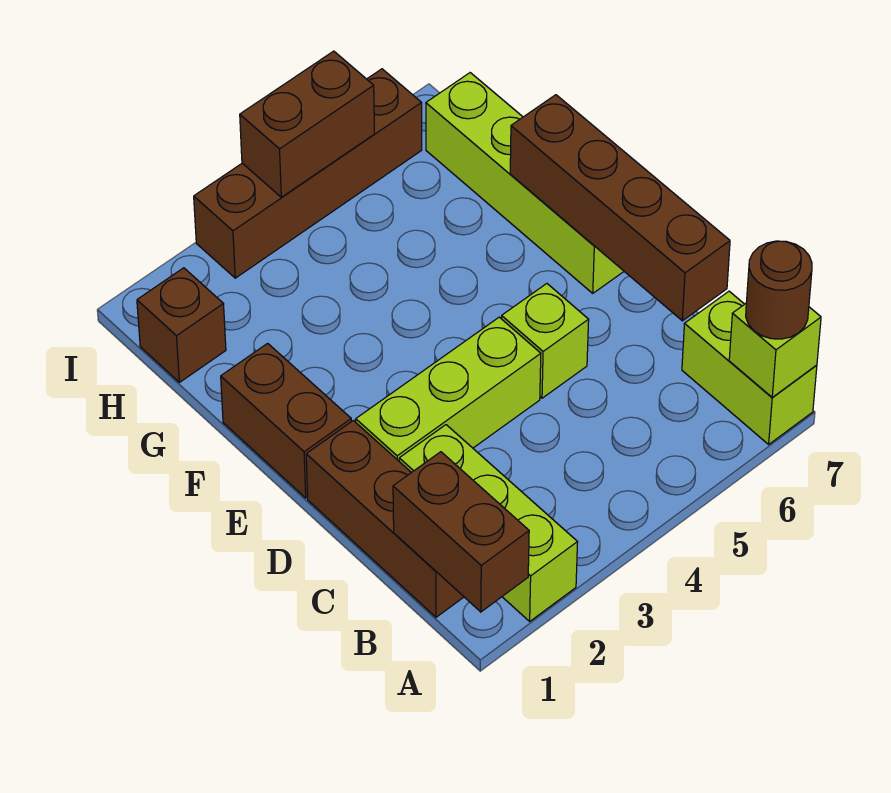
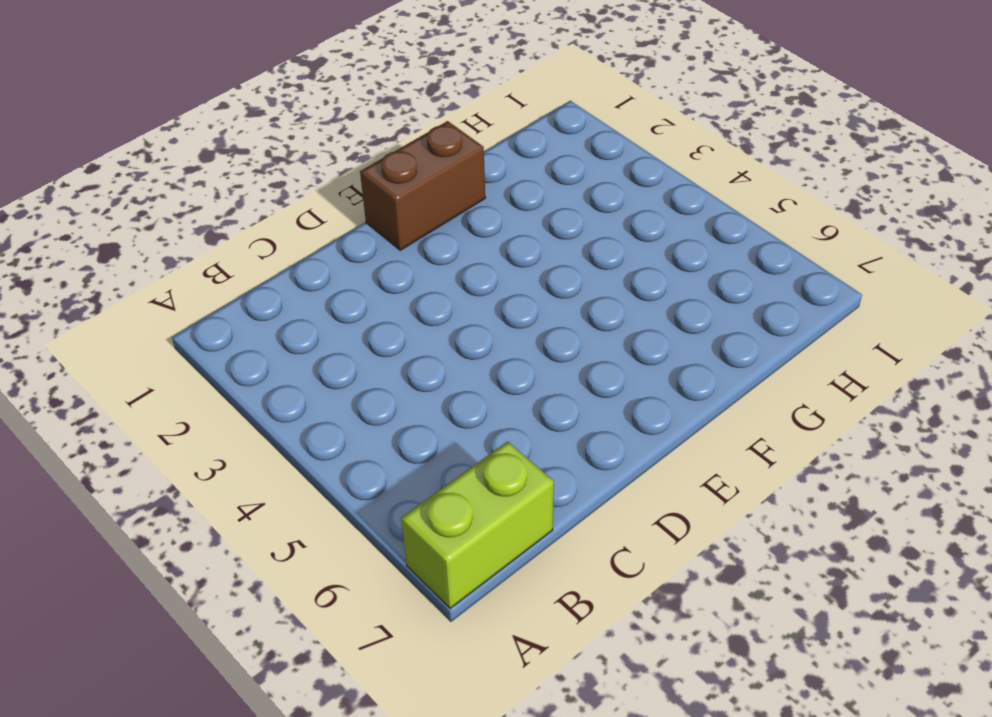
none -> lime 1x3 brick [399,425,578,621]
none -> brown 1x3 brick [306,421,464,617]
none -> lime 1x3 brick [356,317,541,461]

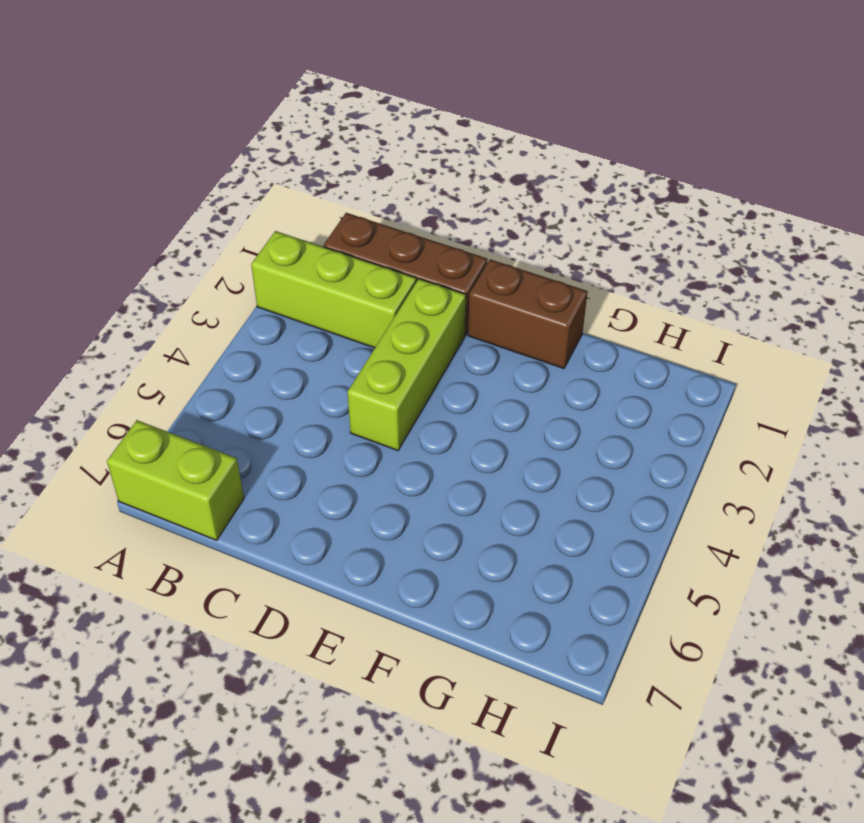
none -> lime 1x1 brick [502,284,589,398]
none -> lime 1x4 brick [426,73,624,293]
none -> brown 1x1 brick [137,268,226,382]

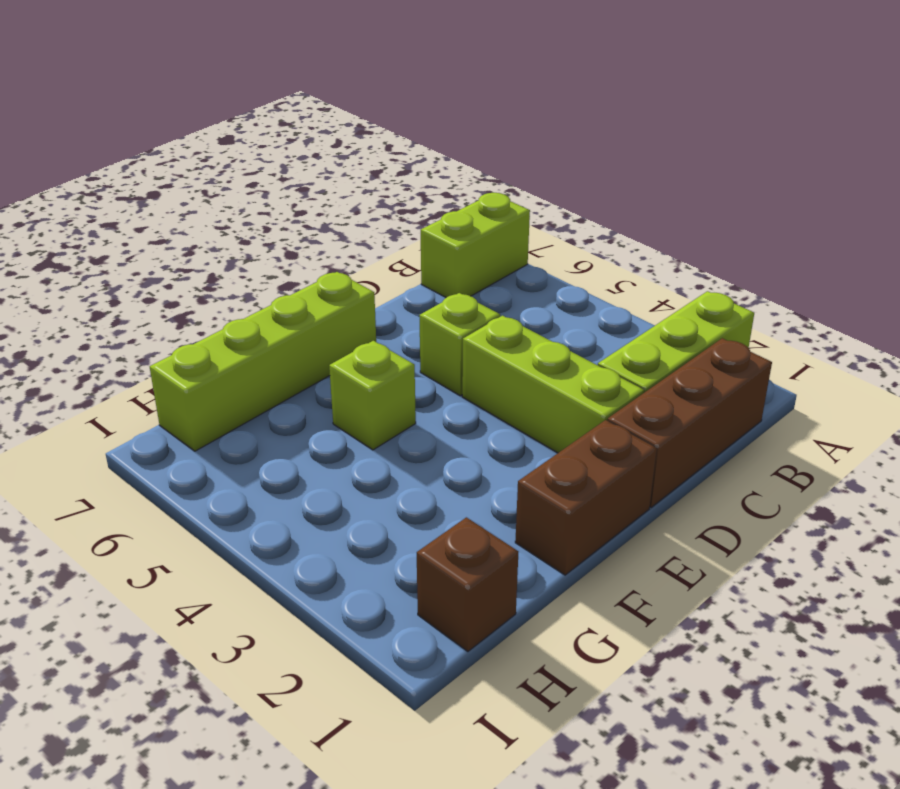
lime 1x1 brick [329,341,416,450] -> lime 1x1 brick moved to [729,304,821,398]
none -> brown 1x4 brick [194,69,422,278]
none -> brown 1x2 brick [393,452,529,612]
none -> brown 1x4 brick [510,95,730,321]

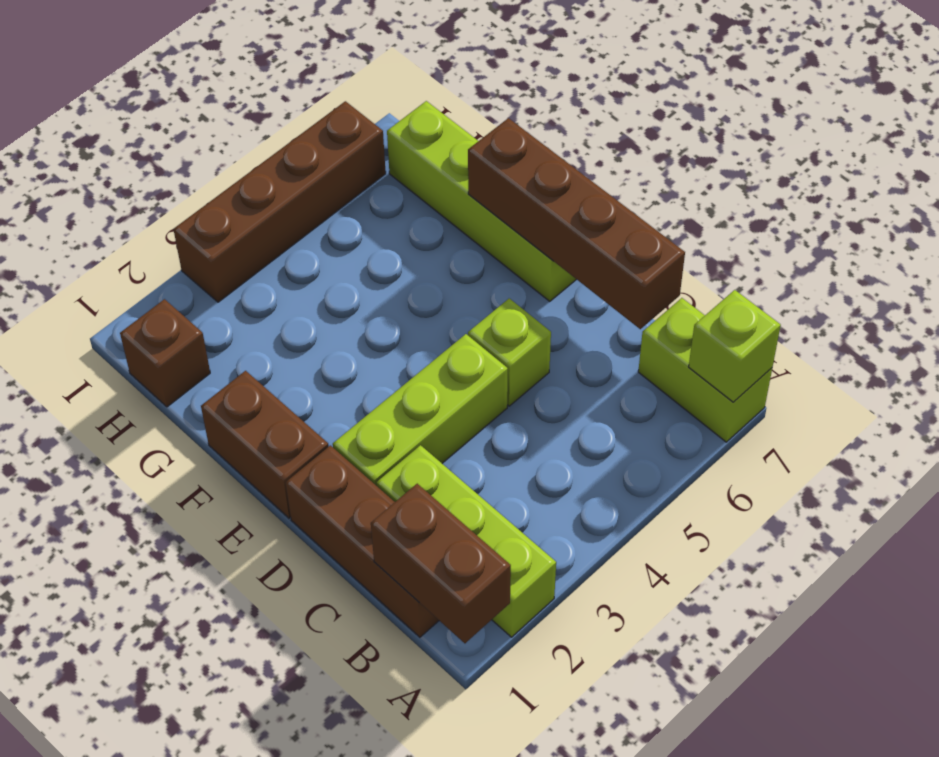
none -> brown 1x2 brick [240,51,374,197]
none -> brown 1x1 round brick [746,241,812,339]

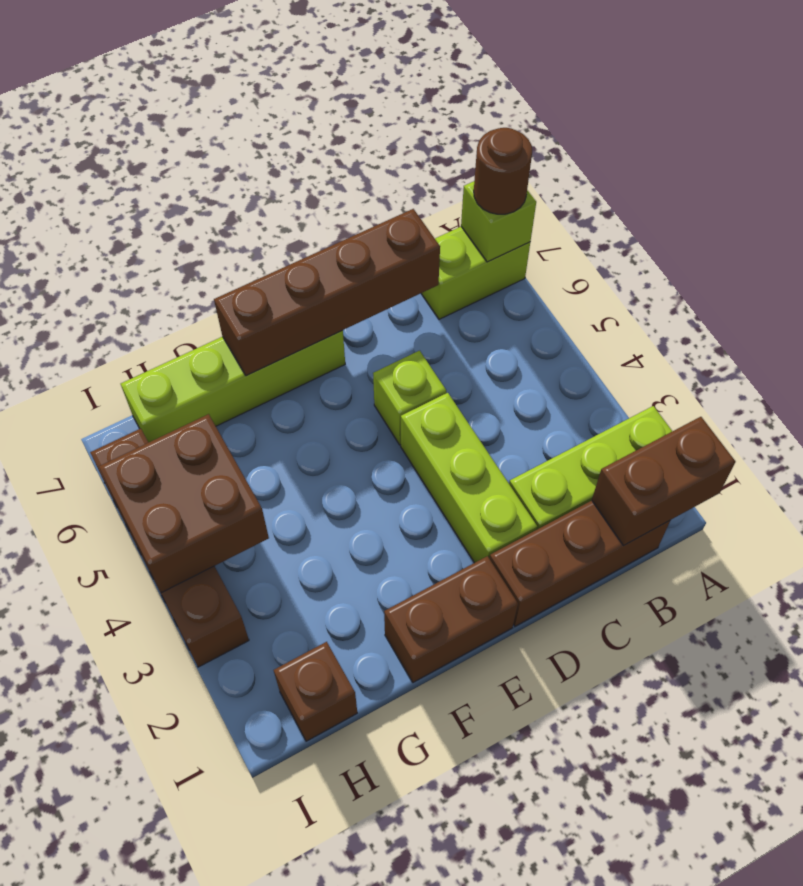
brown 2x2 brick [99,414,269,593] -> brown 1x2 brick [240,51,374,197]

